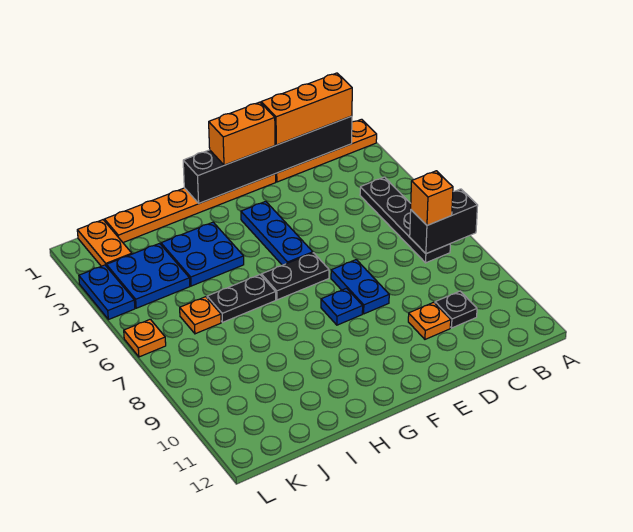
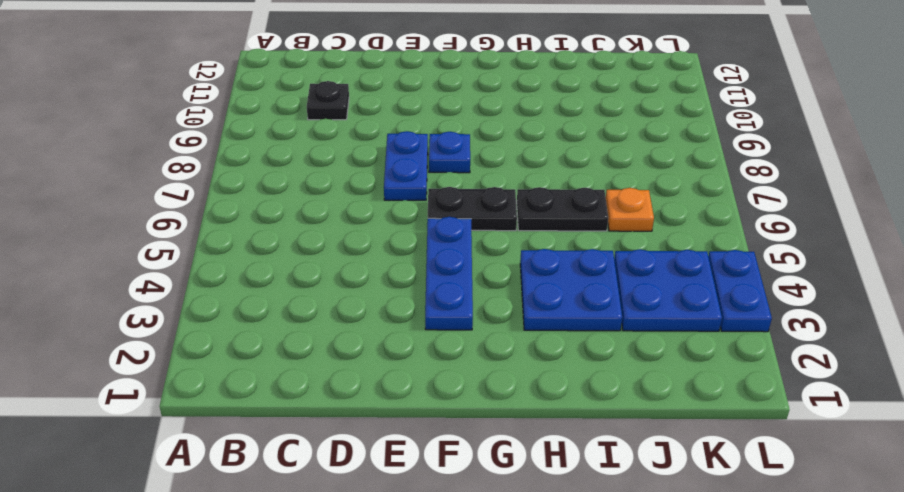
none -> orange 1x4 plate [276,119,377,182]
none -> black 1x4 plate [360,177,450,263]
none -> orange 1x1 plate [408,302,451,339]

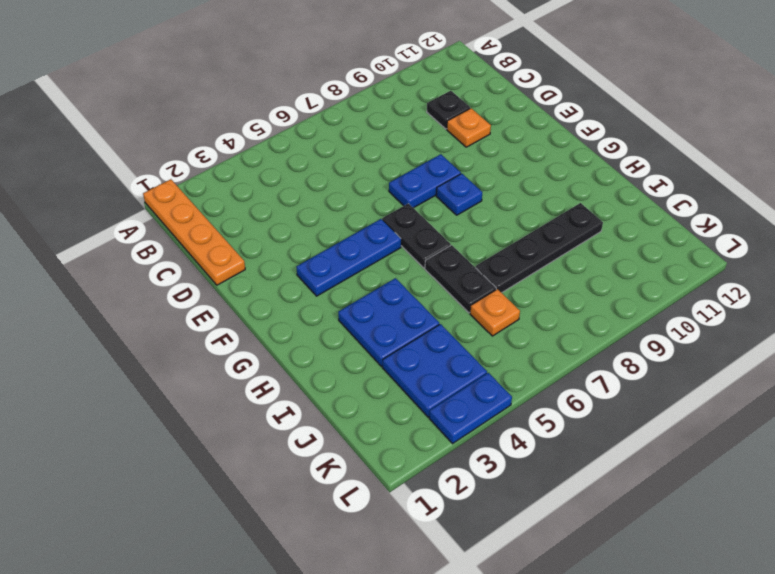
black 1x4 plate [476,203,603,293] -> black 1x4 plate moved to [360,177,450,263]
none -> orange 1x6 plate [104,174,276,242]
none -> orange 1x2 plate [77,220,132,267]
none -> orange 1x1 plate [124,319,166,357]

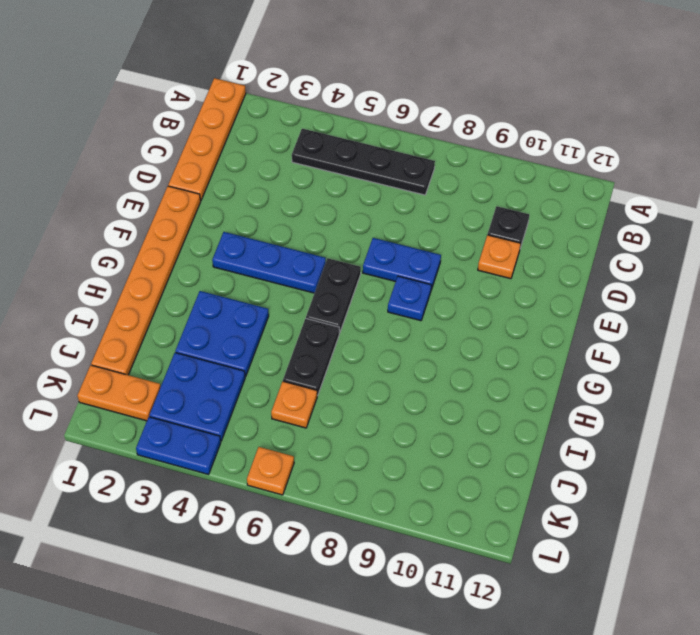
none -> black 1x2 brick [410,189,478,254]
none -> black 1x6 brick [183,116,352,203]
none -> orange 1x3 brick [261,73,352,145]

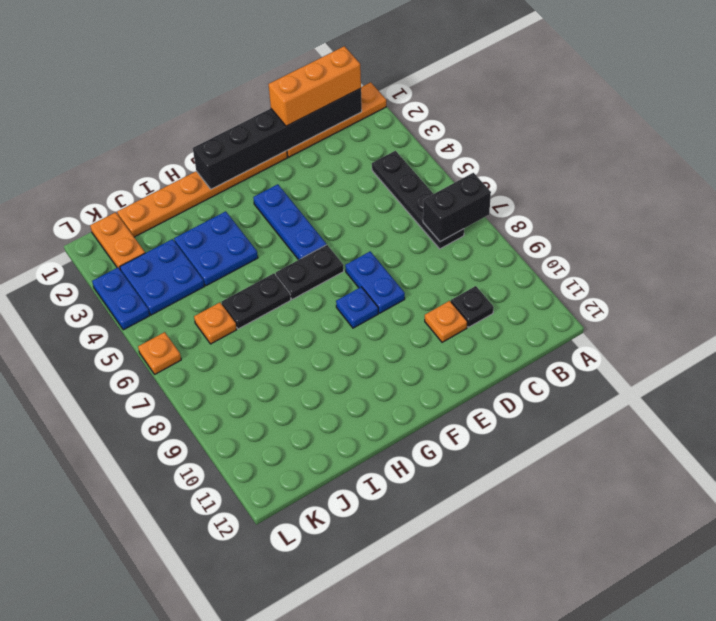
none -> orange 1x1 brick [411,171,453,225]
none -> orange 1x2 brick [209,102,275,165]

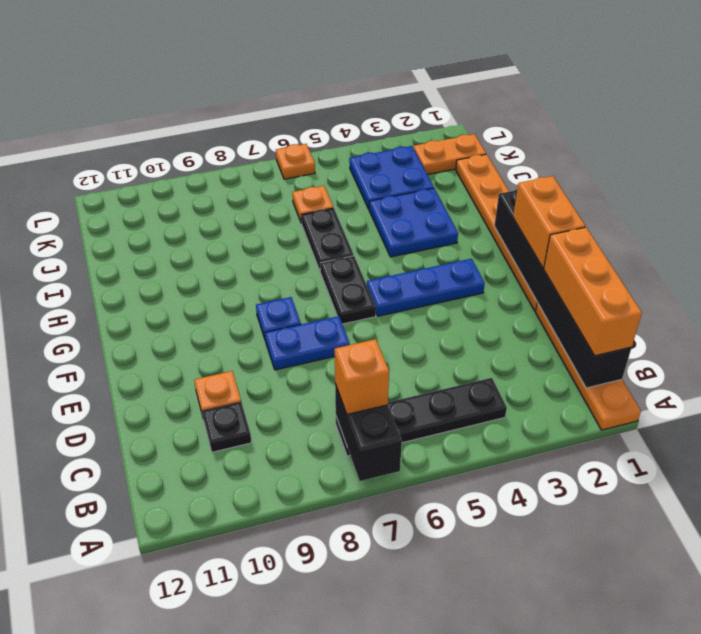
none -> blue 1x2 plate [79,265,135,320]

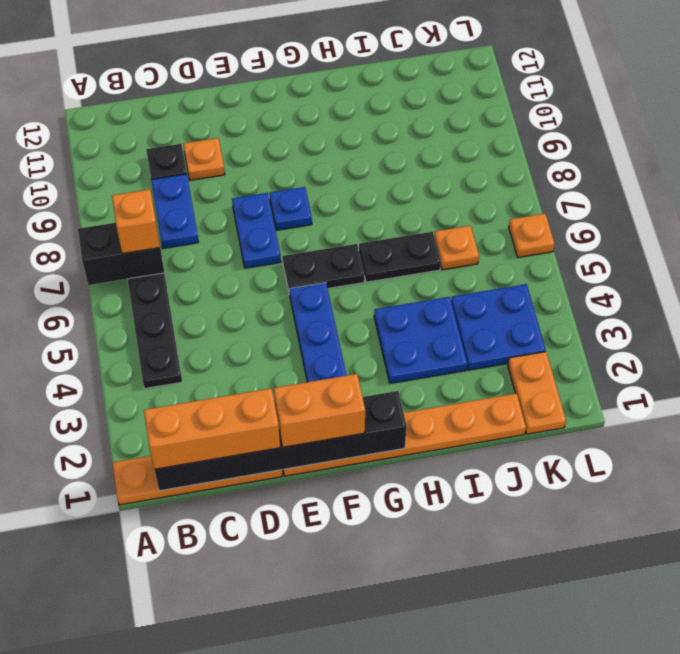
blue 1x2 plate [151,174,199,248] -> blue 1x2 plate moved to [79,265,135,320]

